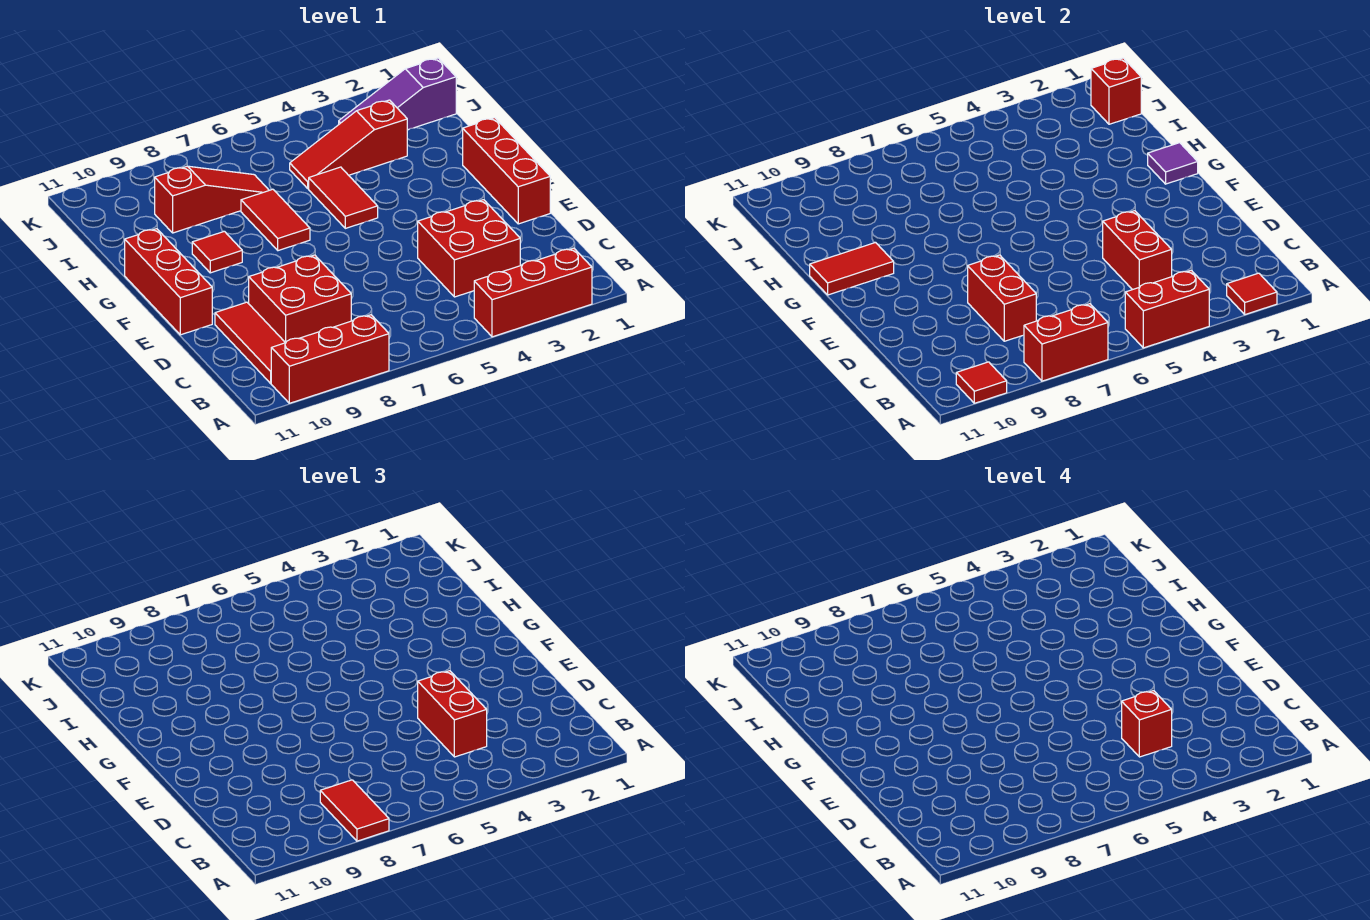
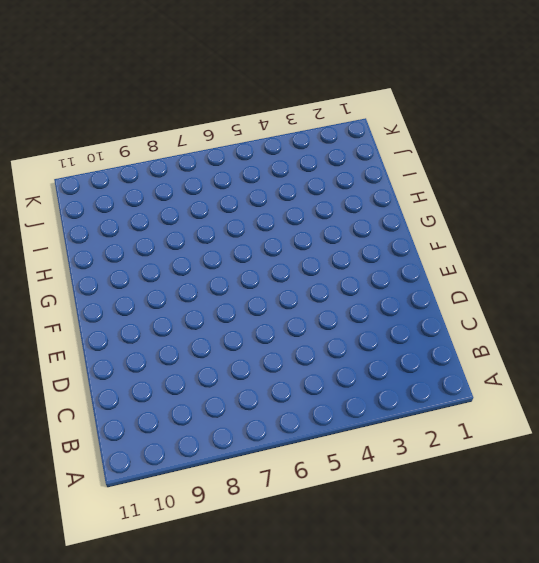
none -> red 1x3 brick [474,248,592,337]
none -> red 1x3 brick [271,315,389,403]
none -> red 1x3 tile [215,302,285,383]

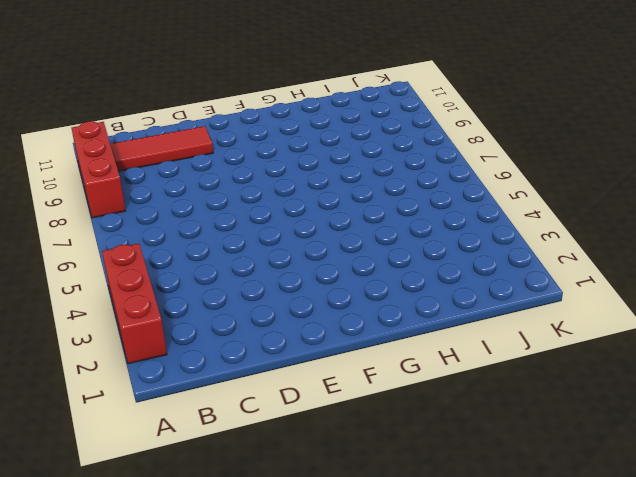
none -> red 2x2 brick [418,200,520,297]
none -> red 2x2 brick [249,255,351,343]
none -> red 1x3 brick [463,118,550,224]

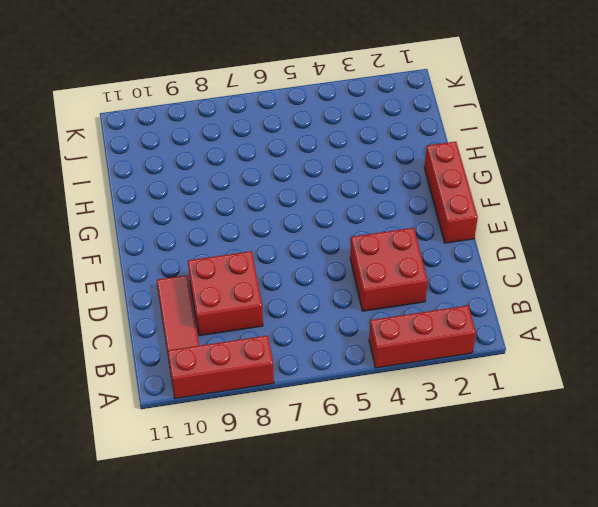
none -> red 1x3 brick [125,229,212,335]
none -> red 1x2 tile [309,167,378,228]
none -> red 1x2 tile [241,189,310,251]

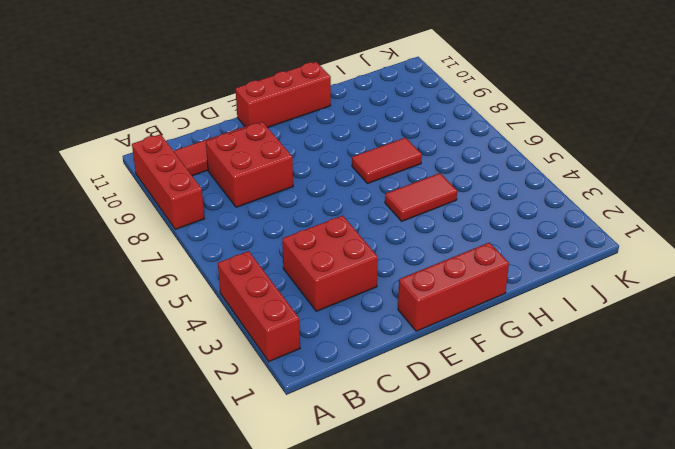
none -> red 1x1 tile [192,231,242,273]
none -> red 1x3 slope [290,100,407,189]
none -> red 1x3 slope [155,166,269,233]

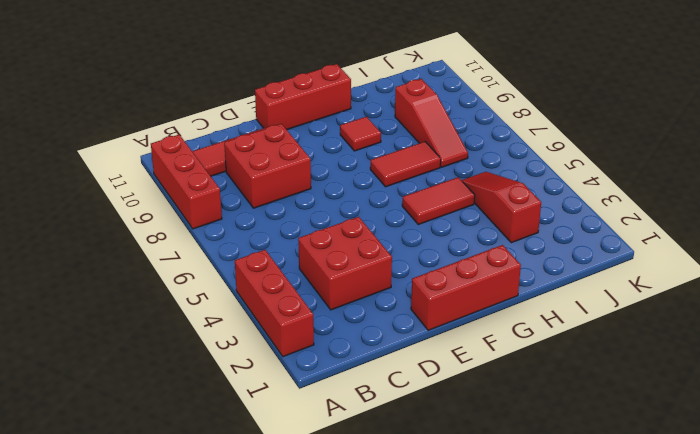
none -> purple 1x3 slope [339,58,456,130]
none -> red 1x1 tile [1227,273,1277,315]
none -> red 1x2 brick [1125,270,1209,348]

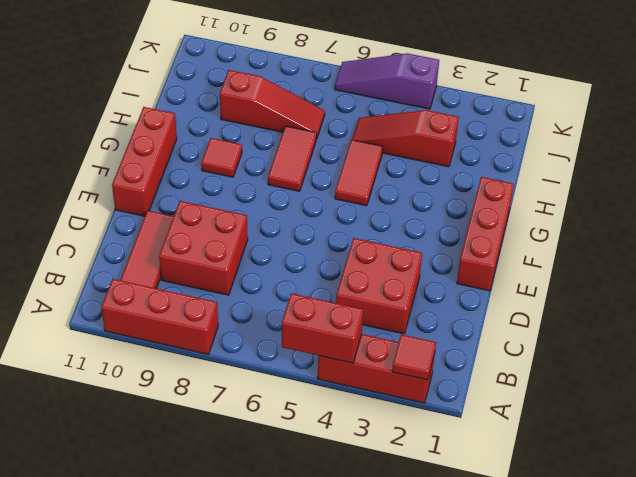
purple 1x3 slope [335,53,439,109] -> purple 1x3 slope moved to [339,58,456,130]
none -> red 1x2 brick [1024,304,1108,381]
none -> red 1x1 tile [956,362,1007,403]
none -> red 1x2 brick [1103,211,1172,290]

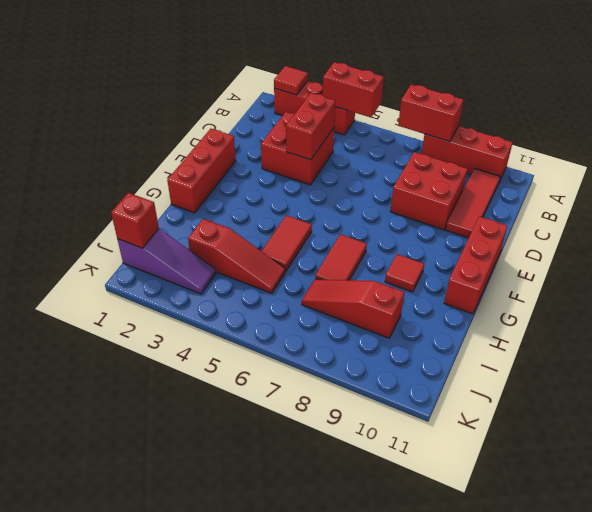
none -> red 1x1 tile [956,362,1007,403]
none -> red 1x2 brick [968,255,1036,341]
none -> purple 1x1 tile [1148,143,1198,184]

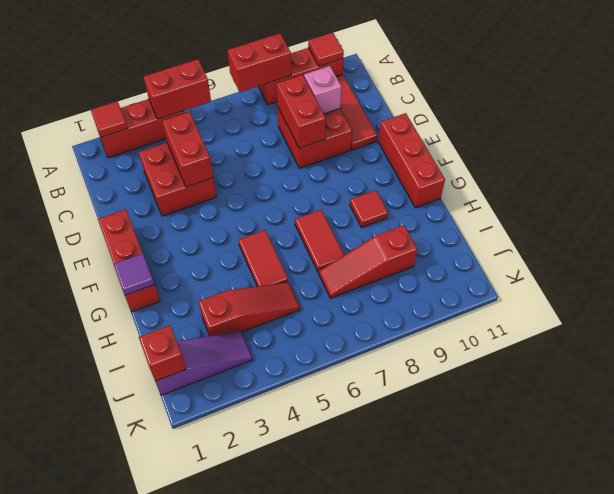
pink 1x1 brick [304,66,341,114] -> none
none -> red 1x2 tile [810,243,894,295]
none -> red 1x2 tile [320,780,389,841]
none -> red 1x2 brick [418,671,487,757]

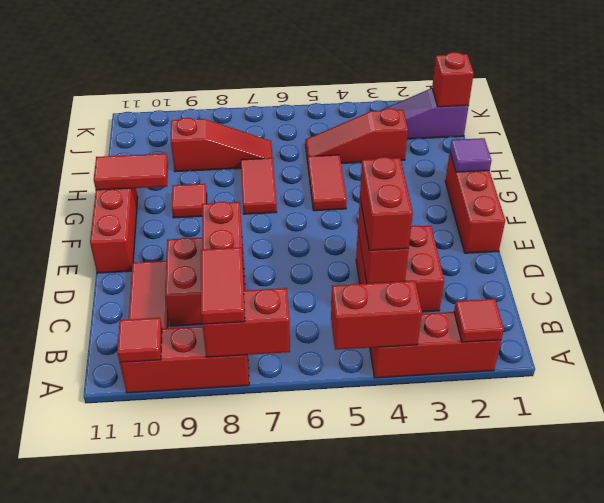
none -> red 1x1 brick [1122,691,1172,757]

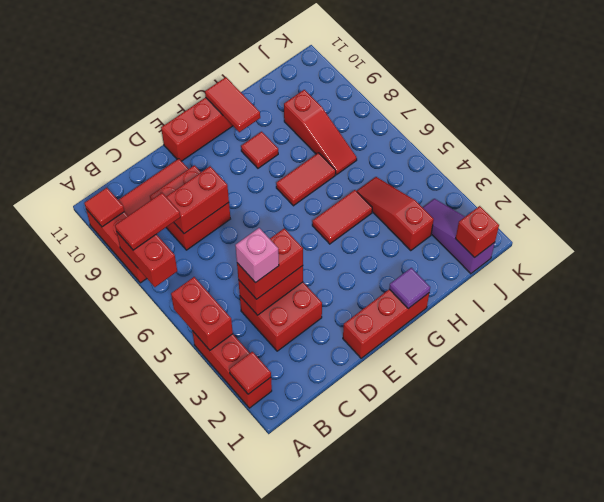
pink 1x1 brick [235,228,279,283] -> red 1x1 brick [1122,691,1172,757]

